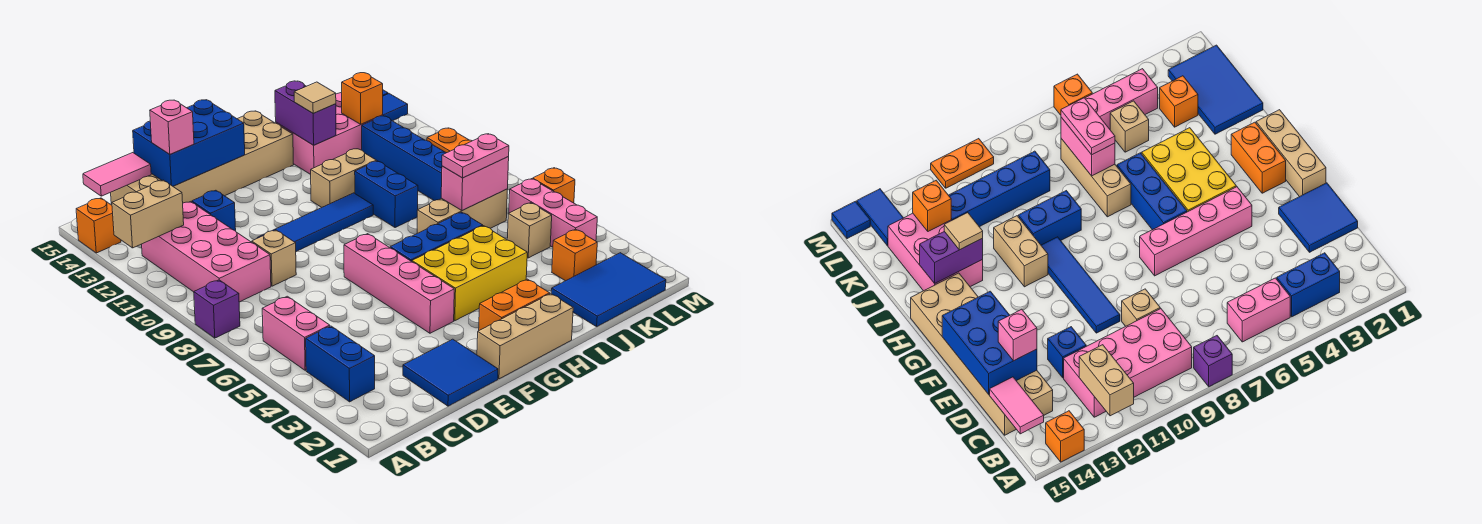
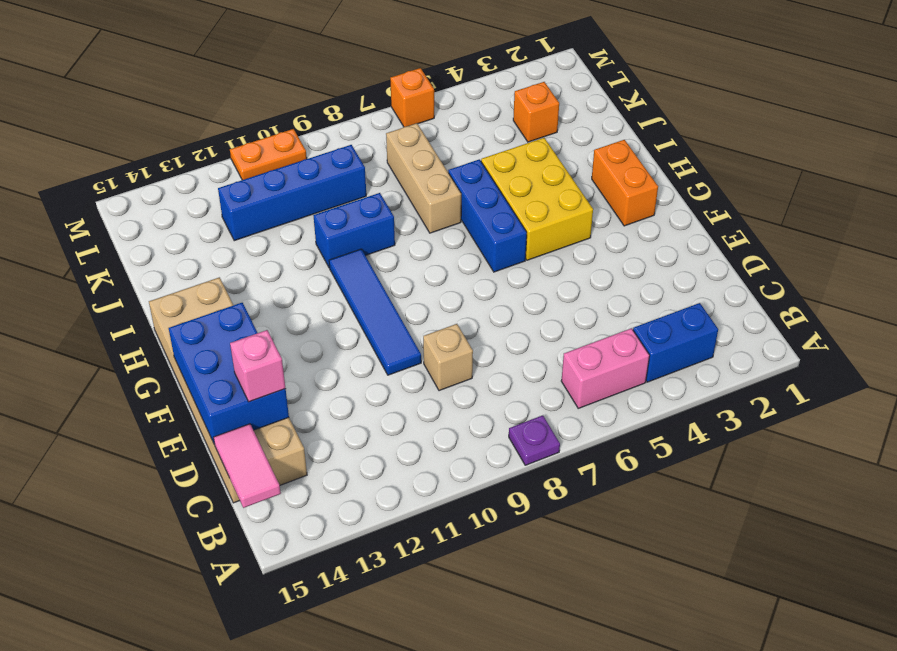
purple 1x1 plate [509,415,560,465] -> purple 1x1 brick [194,280,240,338]
none -> orange 1x1 brick [76,198,121,253]
none -> pink 2x4 brick [142,202,271,302]
none -> blue 2x2 tile [403,339,498,406]
none -> blue 1x1 brick [192,190,236,231]

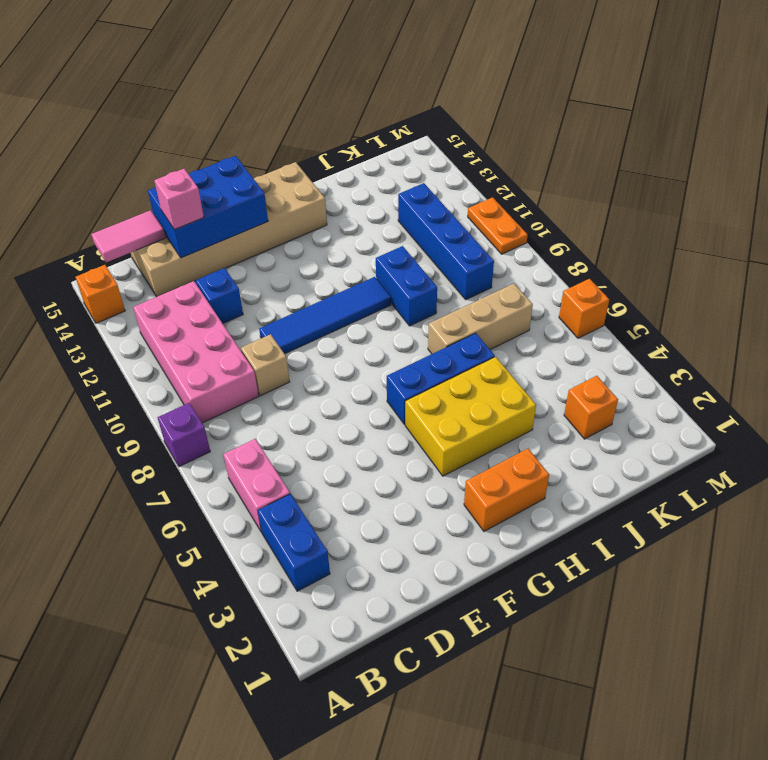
none -> blue 2x2 tile [403,339,498,406]
none -> tan 1x3 brick [477,294,573,379]
none -> pink 1x4 brick [344,234,454,333]
none -> tan 1x2 brick [311,149,376,208]

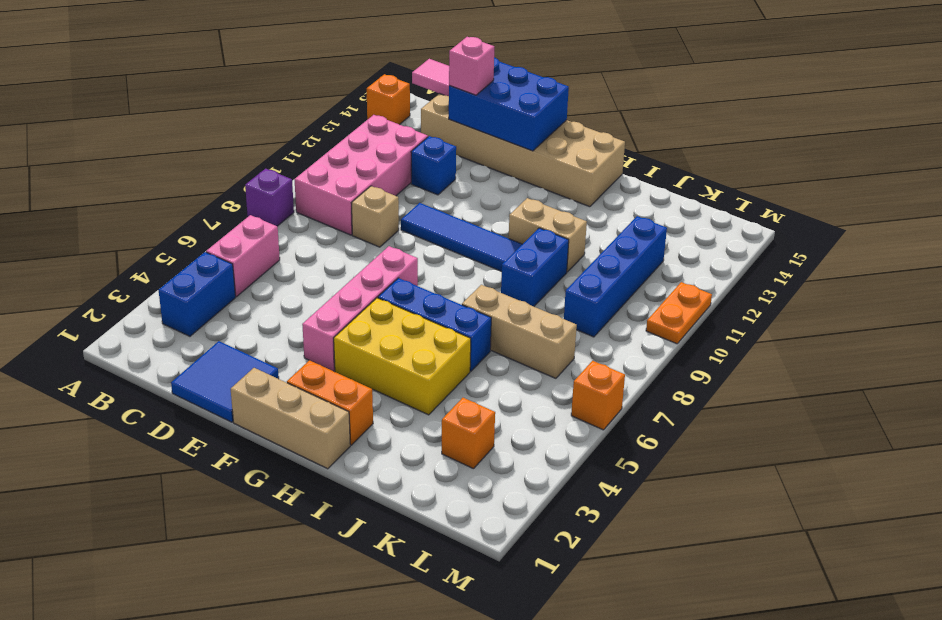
none -> pink 2x3 brick [276,93,383,175]
none -> blue 2x3 tile [551,253,666,327]
none -> tan 1x1 brick [507,203,552,258]
none -> pink 1x3 brick [509,179,597,247]

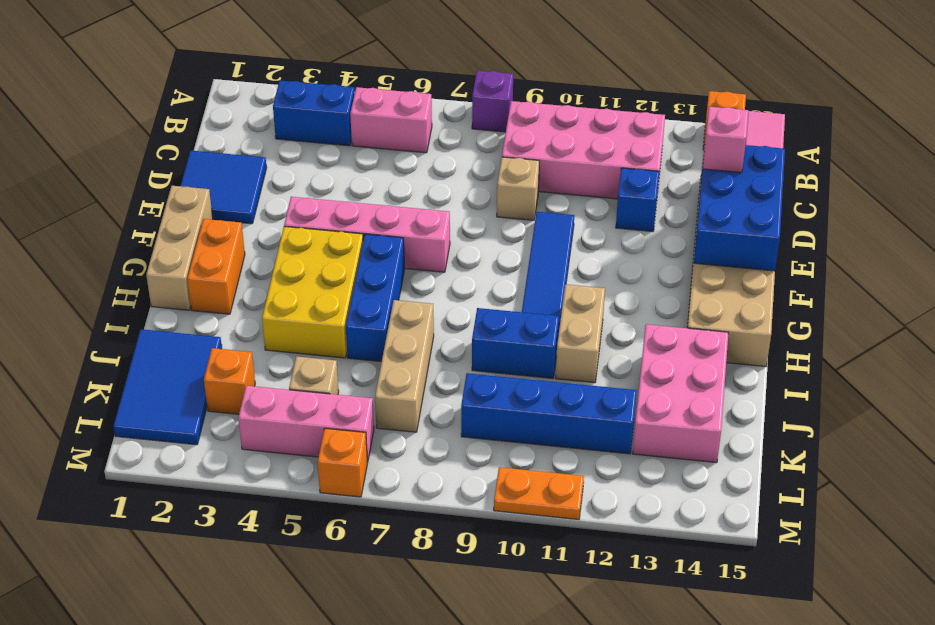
none -> blue 1x2 tile [383,94,408,121]
none -> blue 1x1 tile [832,201,870,239]
none -> tan 1x2 brick [112,180,184,248]
none -> purple 1x2 brick [275,81,336,145]

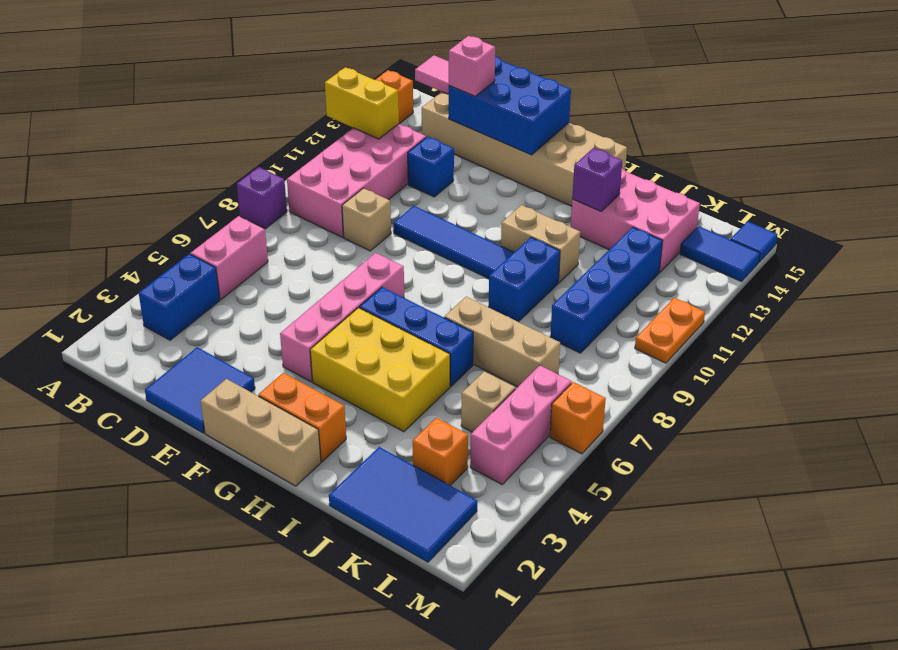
yellow 1x2 brick [325,67,399,139] -> tan 1x2 brick [112,180,184,248]
purple 1x1 brick [572,148,622,211] -> purple 1x2 brick [275,81,336,145]
none -> pink 1x2 brick [441,157,509,211]
none -> orange 1x1 brick [342,73,383,124]
none -> tan 1x1 tile [294,82,336,113]
none -> pink 1x2 plate [442,134,509,178]

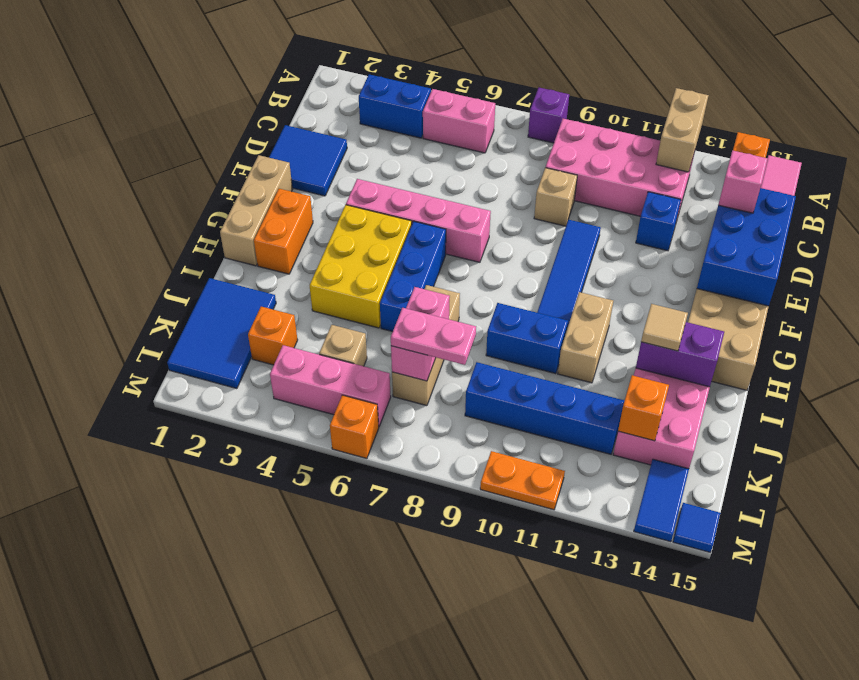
pink 1x2 plate [391,308,476,365] -> pink 1x2 plate turned to [442,134,509,178]

